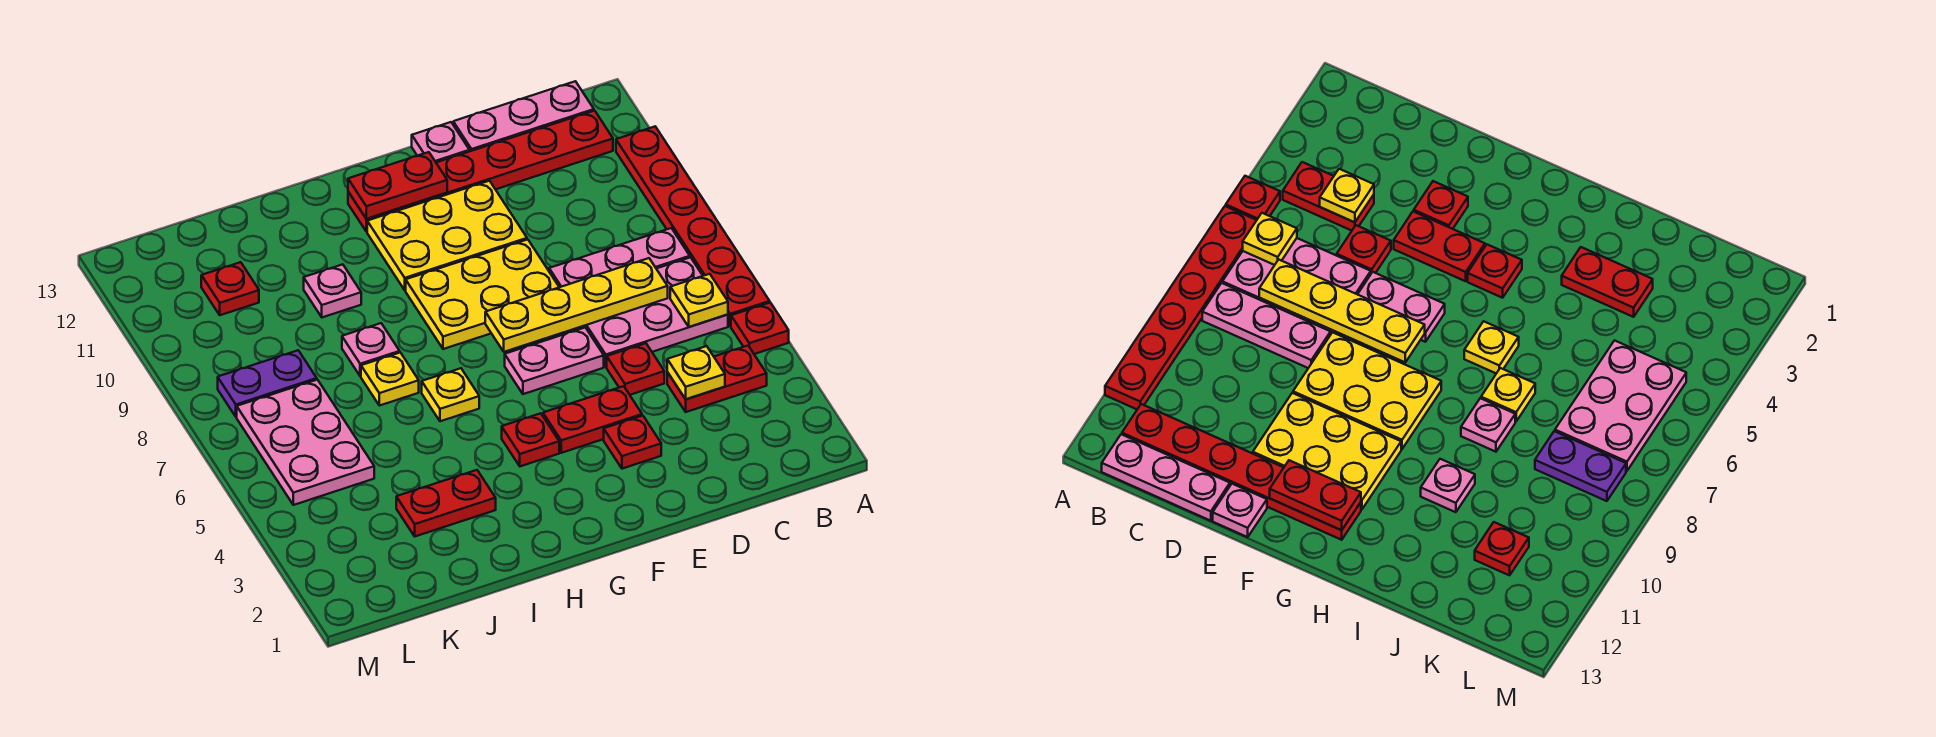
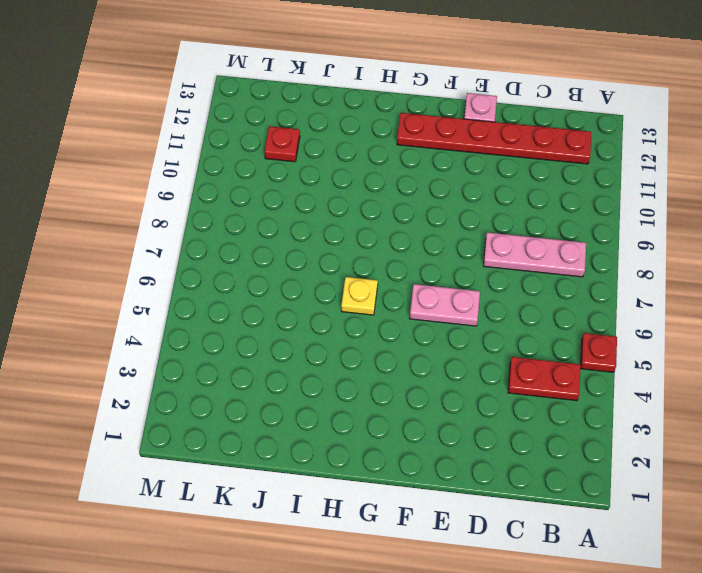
none -> red 1x6 plate [616,127,770,326]
none -> pink 2x3 plate [580,257,728,367]
none -> pink 1x3 plate [453,81,594,151]

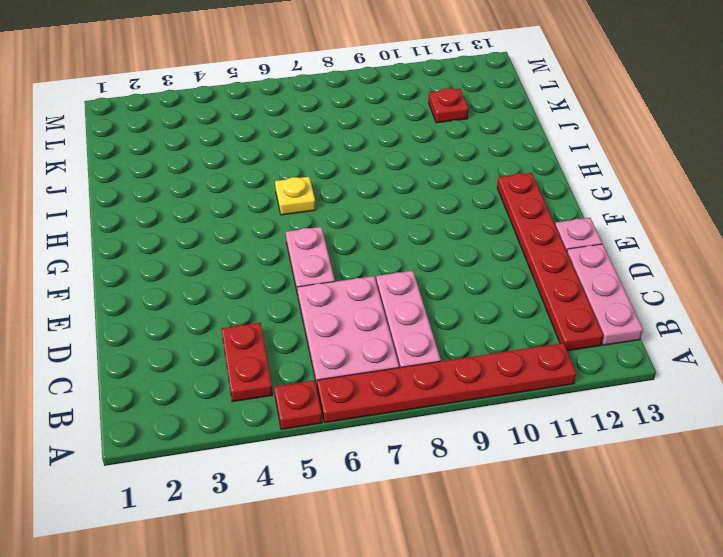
none -> red 1x1 plate [607,343,664,395]
none -> red 1x1 plate [604,416,661,469]
none -> red 1x2 plate [543,386,642,453]

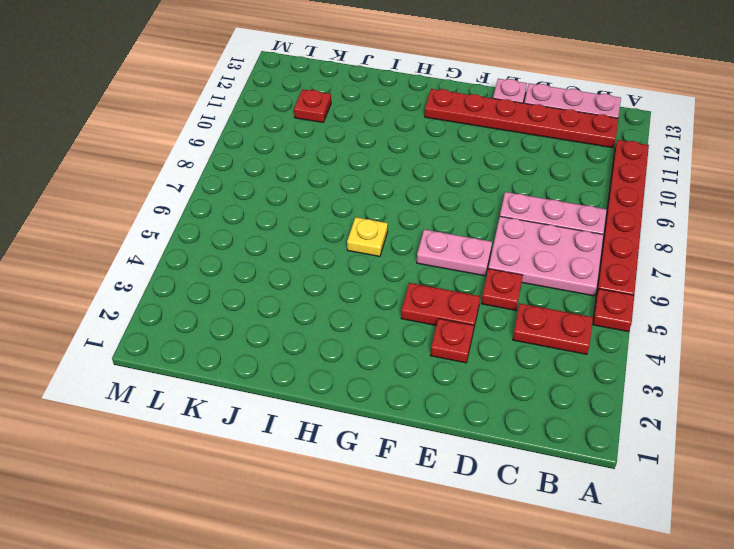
none -> yellow 2x3 plate [406,239,559,349]
none -> yellow 2x3 plate [367,181,527,290]
none -> red 1x1 plate [502,413,559,466]

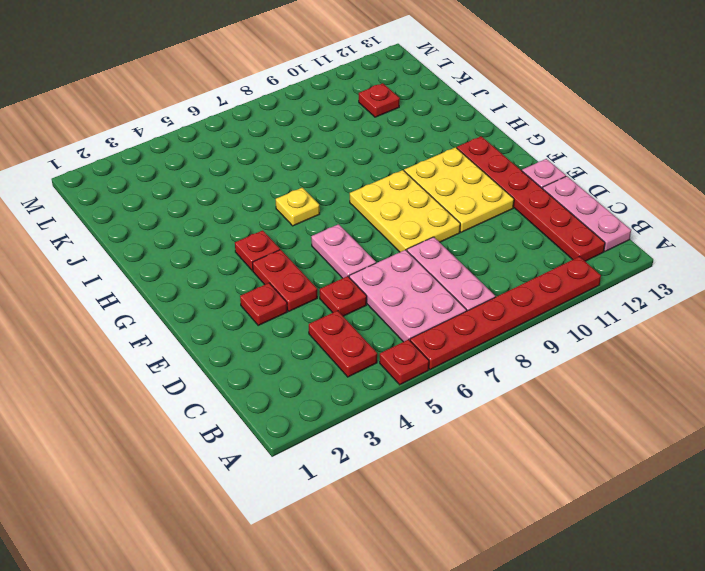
none -> red 1x2 plate [396,470,496,536]
none -> yellow 1x1 plate [361,352,419,406]
none -> pink 1x1 plate [342,323,400,376]

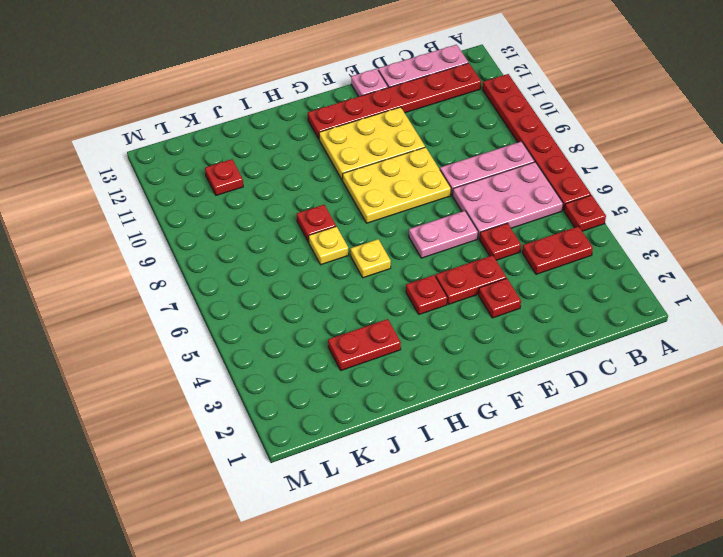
red 1x1 plate [297,205,336,242] -> pink 1x1 plate [342,323,400,376]
none -> pink 1x1 plate [304,264,361,317]
none -> pink 2x3 plate [237,380,374,505]
none -> purple 1x2 plate [218,350,317,417]

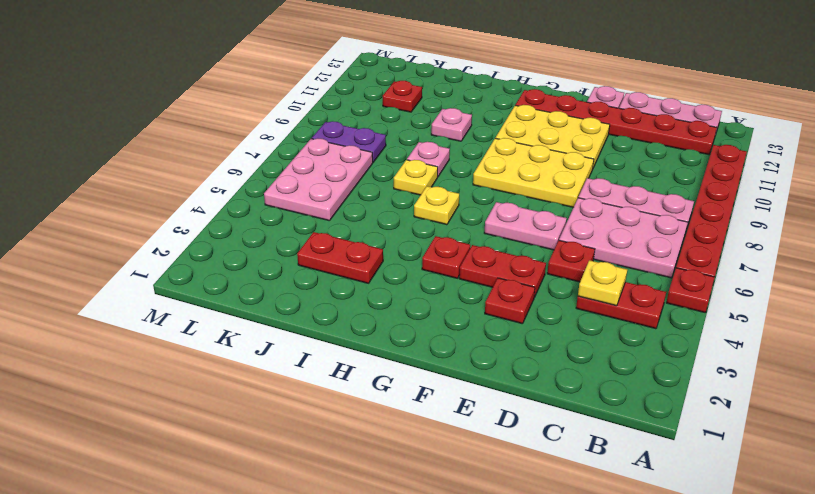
none -> yellow 1x1 plate [670,274,728,327]
none -> yellow 1x4 plate [485,258,668,352]
none -> red 1x2 plate [348,152,447,219]

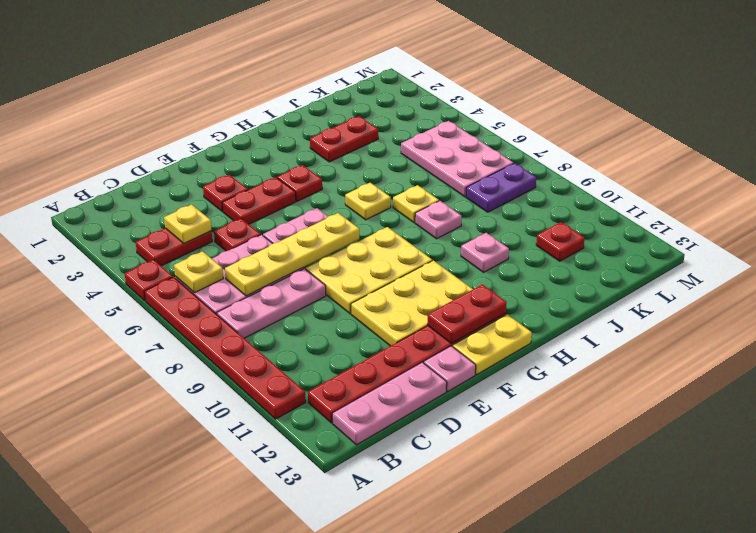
yellow 1x2 plate [452,314,532,375] -> none

